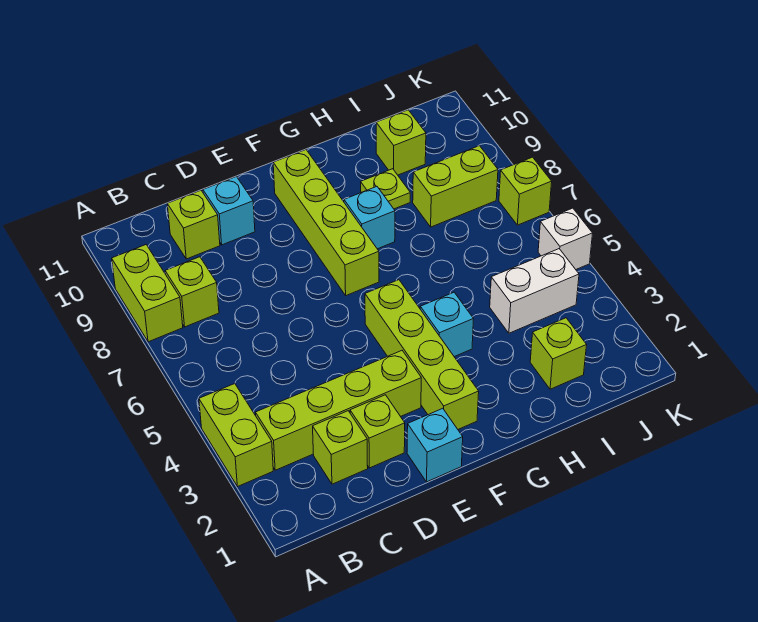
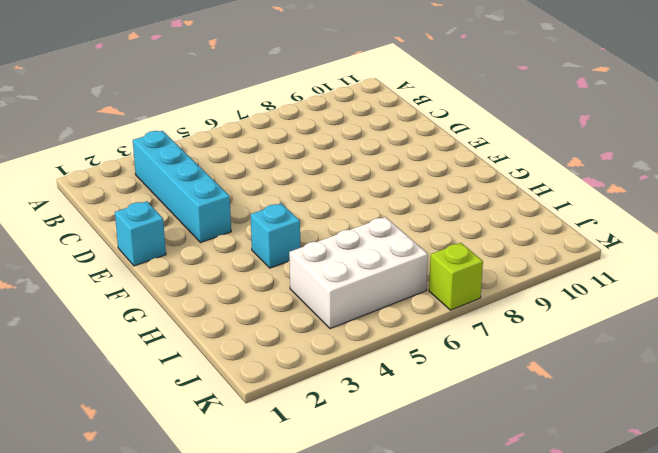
cyan 1x4 brick [133,131,231,242] -> lime 1x4 brick [256,351,421,470]
white 2x3 brick [289,217,428,329] -> white 1x2 brick [490,249,579,333]
none -> lime 1x2 brick [199,384,273,487]
none -> lime 1x2 brick [112,245,183,342]
none -> lime 1x1 brick [165,257,219,327]

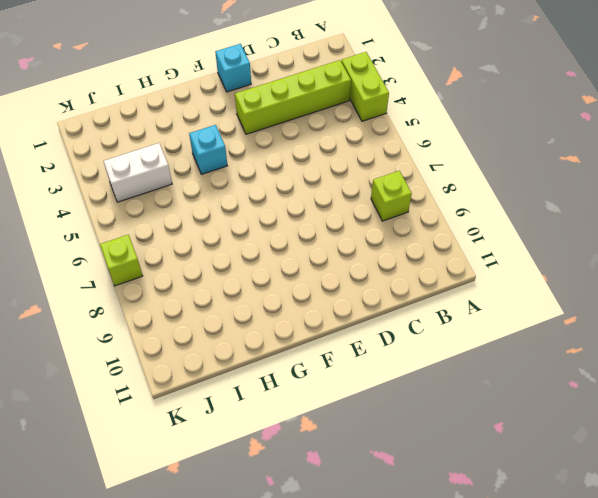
none -> lime 1x2 brick [112,245,183,342]
none -> lime 1x1 brick [313,411,368,484]
none -> lime 1x1 brick [167,190,220,259]

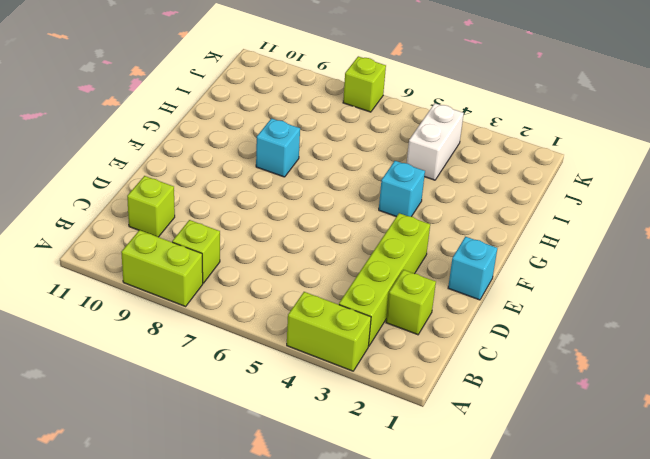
none -> lime 1x1 brick [350,395,405,468]
none -> cyan 1x1 brick [203,177,255,245]
none -> lime 1x4 brick [365,280,479,429]

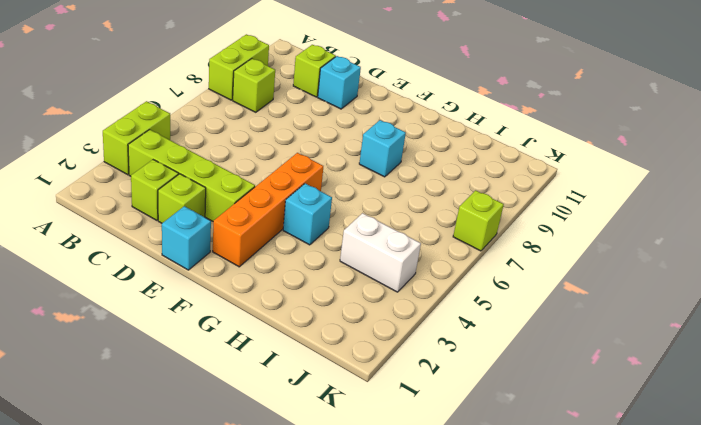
orange 1x4 brick [213,153,323,267] -> lime 1x4 brick [365,280,479,429]
none -> lime 1x4 brick [273,150,379,296]
none -> lime 1x1 plate [361,169,410,209]
none -> lime 1x1 brick [530,318,587,389]

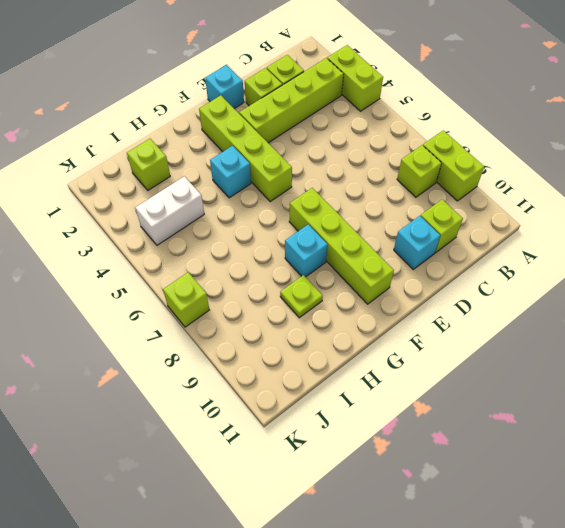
none -> lime 1x2 brick [413,146,498,227]
none -> lime 1x1 brick [376,110,426,175]
none -> white 1x1 brick [538,208,593,269]

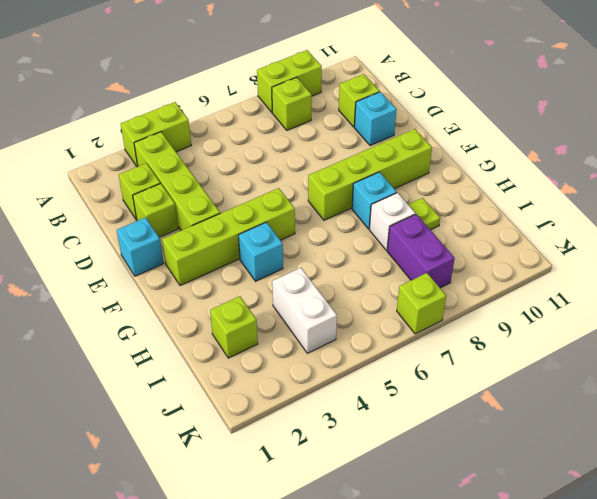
white 1x1 brick [369,193,415,250] -> white 1x1 brick moved to [538,208,593,269]
purple 1x2 brick [387,214,455,288] -> lime 1x2 brick [413,146,498,227]
none -> lime 1x1 brick [376,110,426,175]

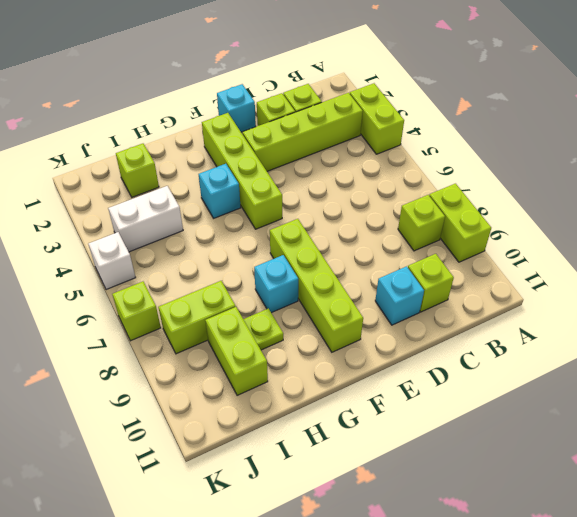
lime 1x2 brick [205,307,268,395] -> lime 1x1 brick [376,110,426,175]

